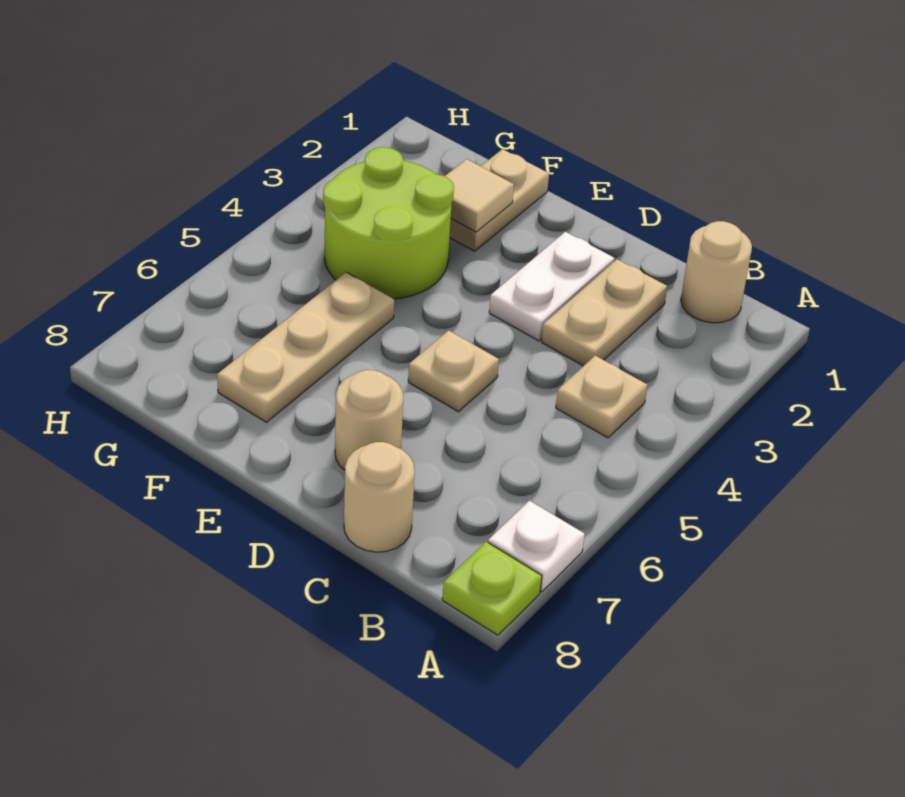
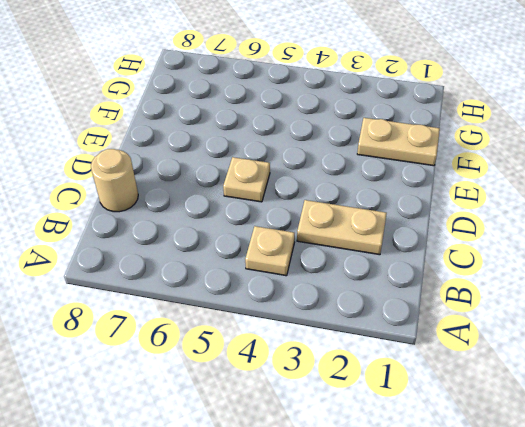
none -> white 1x1 plate [488,501,585,592]
none -> lime 1x1 plate [442,542,542,635]
none -> tan 1x1 round brick [681,221,752,323]

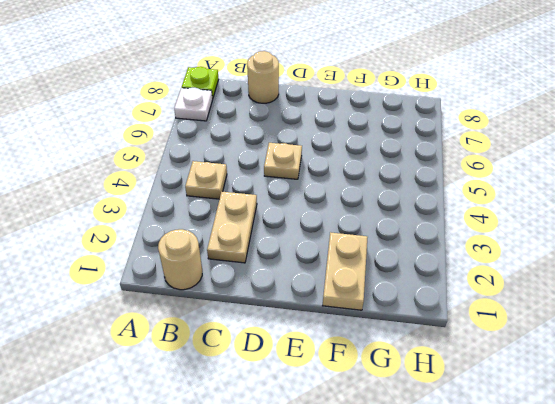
none -> white 1x2 plate [489,232,614,341]
none -> tan 1x1 round brick [335,370,403,470]
none -> lime 2x2 round brick [323,147,454,299]

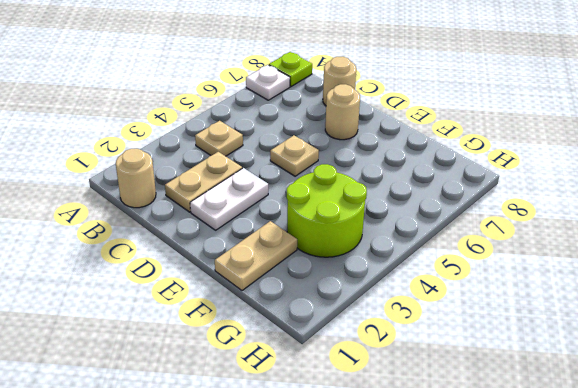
none -> tan 1x3 plate [217,272,394,422]
none -> tan 1x1 tile [445,159,514,232]

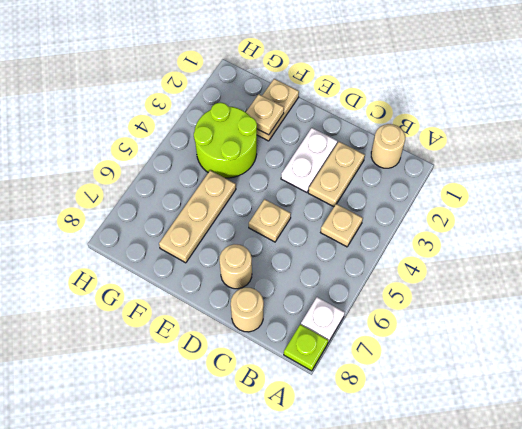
tan 1x1 plate [246,94,284,135] -> tan 1x1 tile [445,159,514,232]

